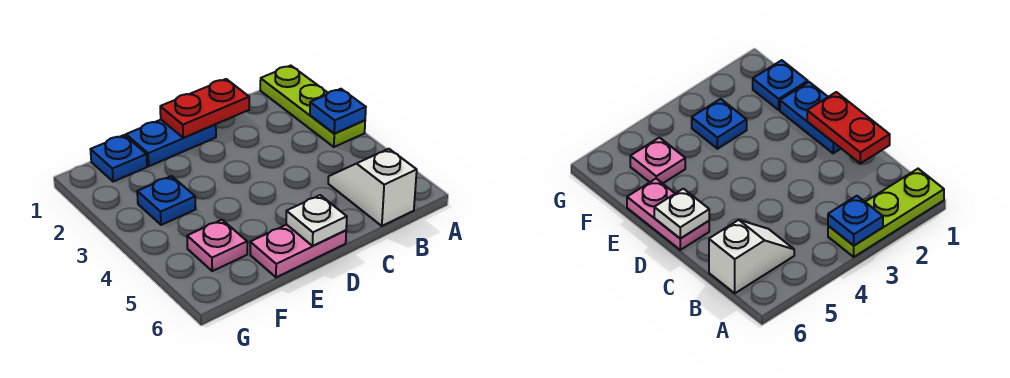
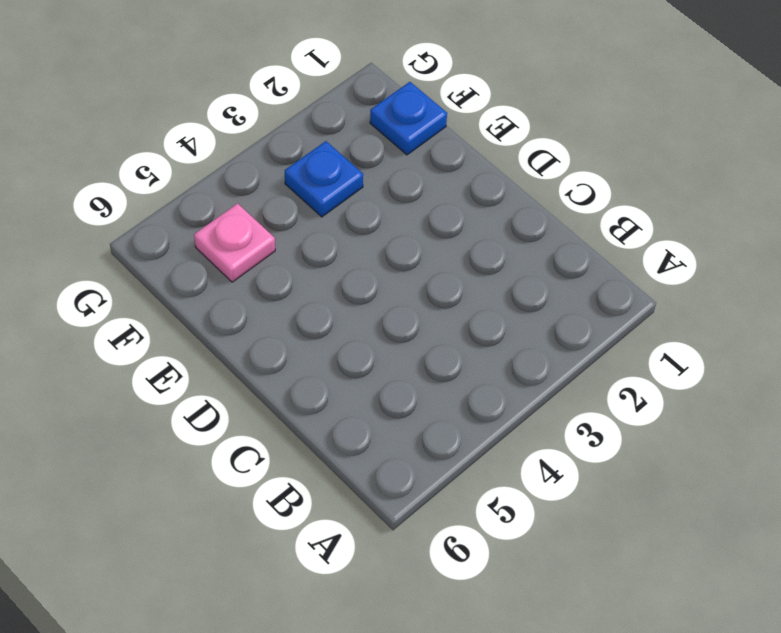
none -> lime 1x3 plate [260,66,365,147]
none -> white 1x2 slope [328,149,417,226]

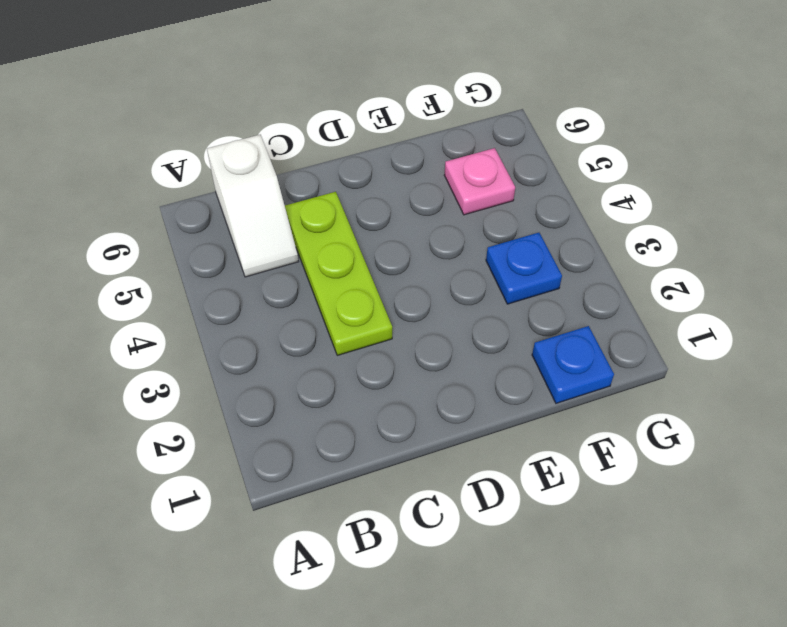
lime 1x3 plate [285,192,392,355] -> lime 1x3 plate moved to [260,66,365,147]
none -> blue 1x2 plate [126,120,216,166]
none -> pink 1x2 plate [250,225,346,277]

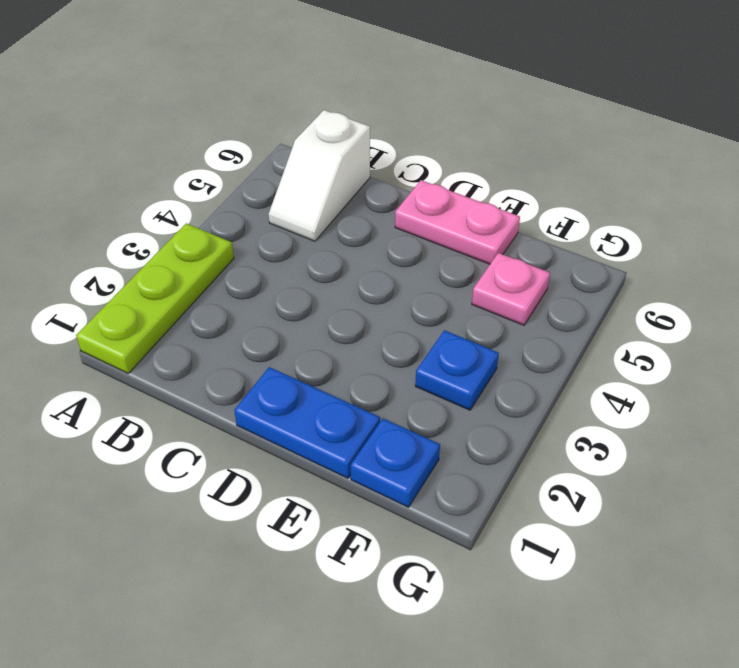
none -> blue 1x1 plate [310,89,366,134]
none -> red 1x2 plate [160,79,249,138]

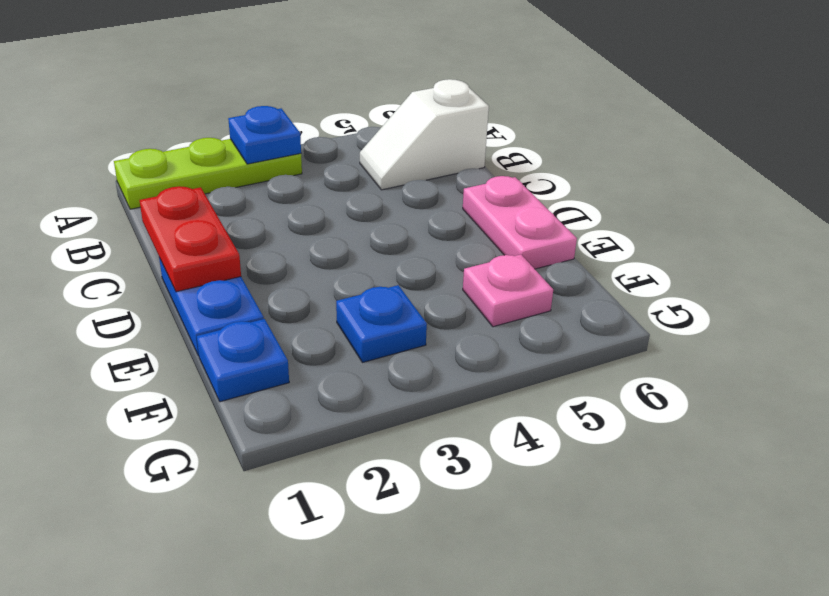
none -> white 1x1 plate [286,195,347,246]

